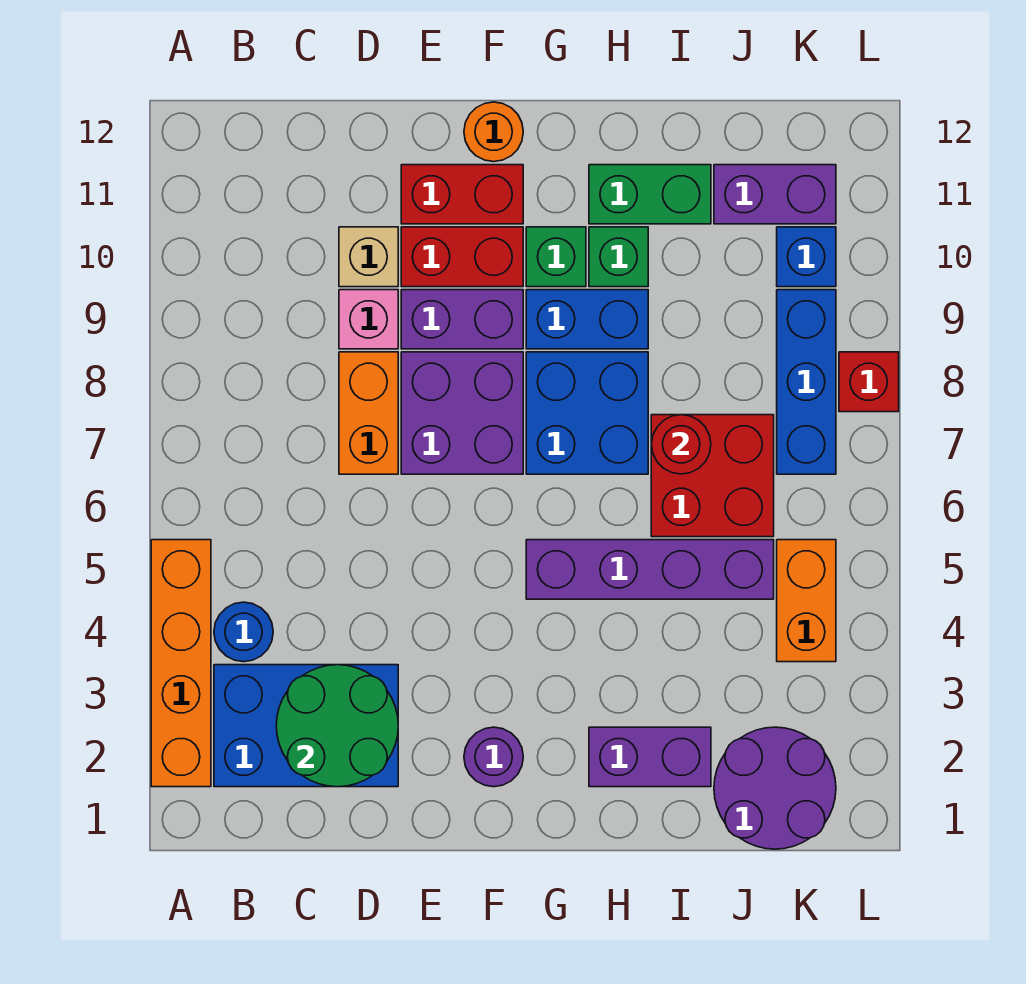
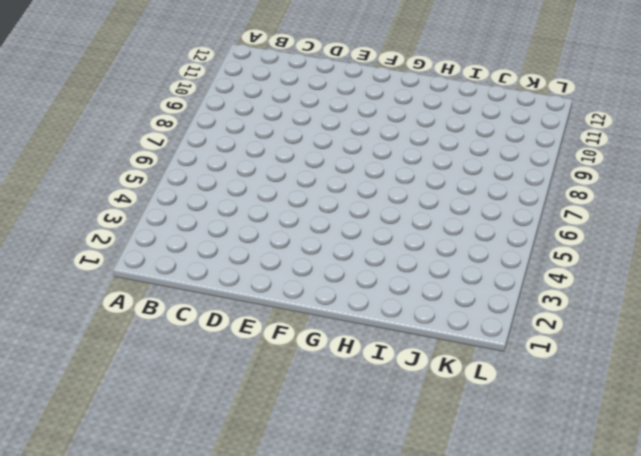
none -> orange 1x4 brick [151,540,211,787]
none -> blue 2x3 brick [214,665,398,787]
none -> blue 1x1 round brick [214,602,273,662]

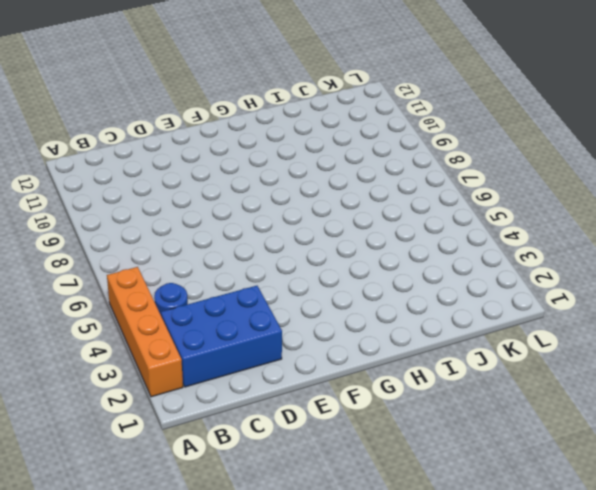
none -> orange 1x2 brick [339,352,398,474]
none -> pink 1x1 brick [339,290,398,349]
none -> tan 1x1 brick [339,227,398,287]

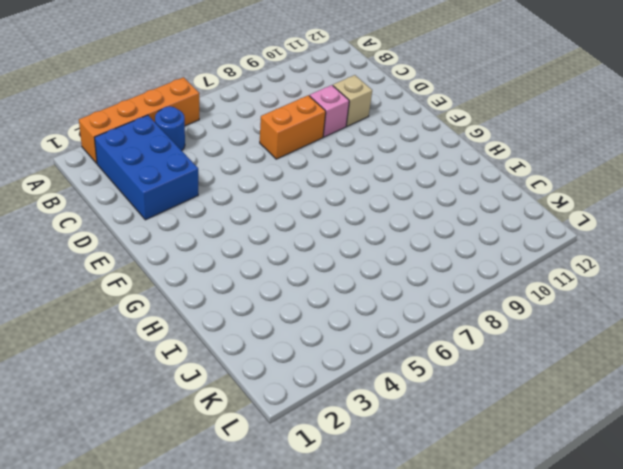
none -> purple 2x2 brick [401,352,523,474]
none -> purple 1x2 brick [401,290,523,349]
none -> red 1x2 brick [401,227,523,287]

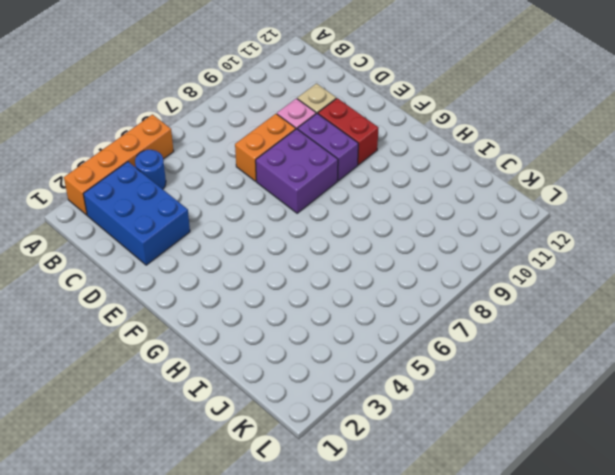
none -> red 1x2 brick [401,165,523,224]
none -> purple 1x1 round brick [464,727,523,787]
none -> orange 1x1 round brick [464,102,523,162]

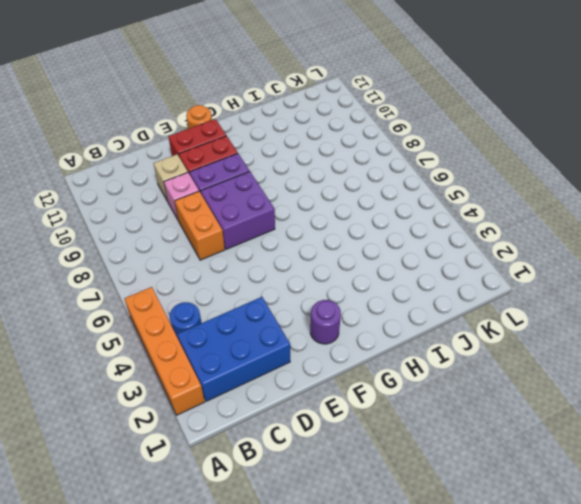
none -> purple 1x4 brick [526,540,774,599]
none -> blue 2x2 brick [526,352,648,474]
none -> blue 1x2 brick [526,290,648,349]

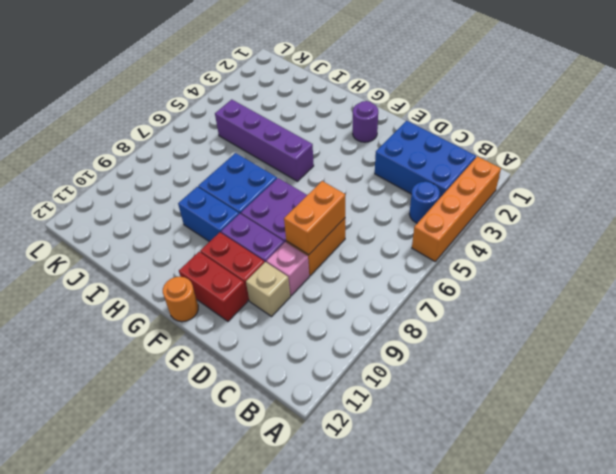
orange 1x2 brick [284,181,345,255] -> orange 1x2 brick moved to [777,540,836,662]
none -> green 1x1 brick [526,227,586,287]
none -> purple 1x2 brick [589,727,711,787]
none -> green 1x1 brick [589,227,648,287]

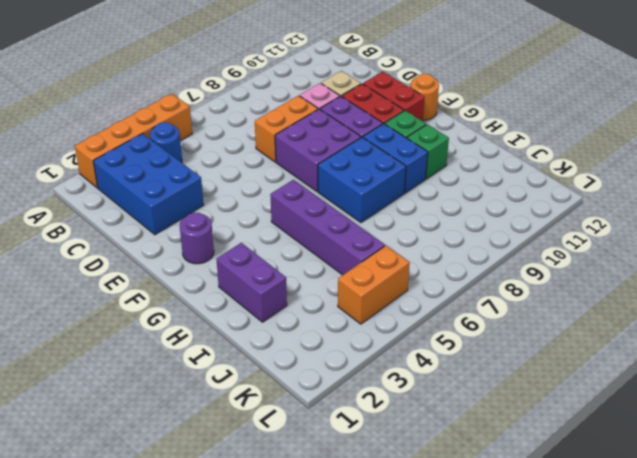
none -> green 1x2 brick [589,165,711,224]
none -> red 2x2 brick [651,415,774,537]
none -> purple 2x2 round brick [714,727,836,849]

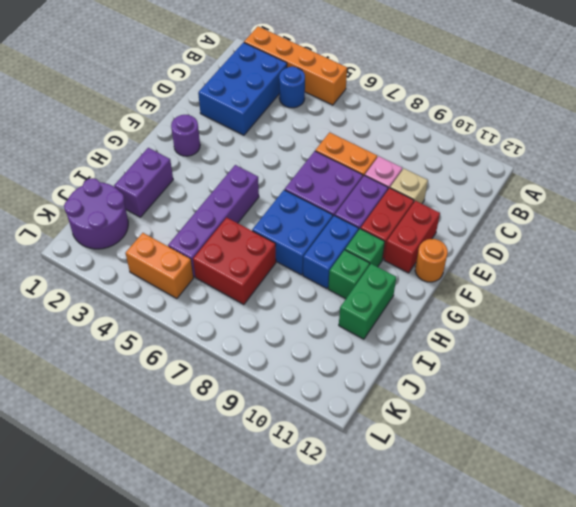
none -> purple 1x2 brick [714,165,836,224]
none -> blue 1x3 brick [777,290,836,474]
none -> blue 1x1 brick [777,227,836,287]

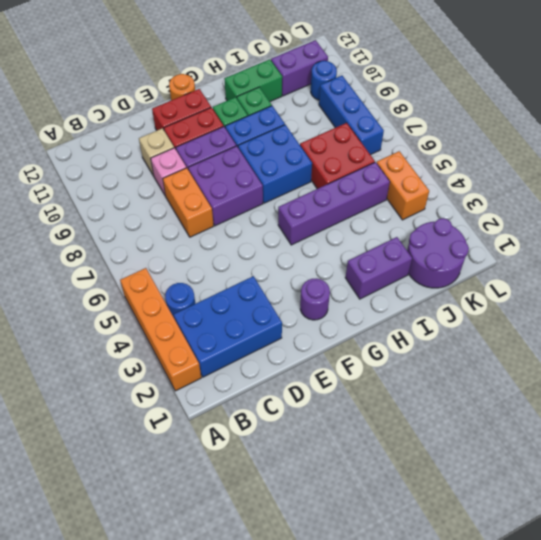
blue 1x1 round brick [311,61,337,100] -> blue 1x1 brick [777,227,836,287]
none -> red 1x1 brick [839,352,899,412]
none -> green 2x2 round brick [276,665,398,787]
none -> red 1x1 round brick [651,415,711,474]

